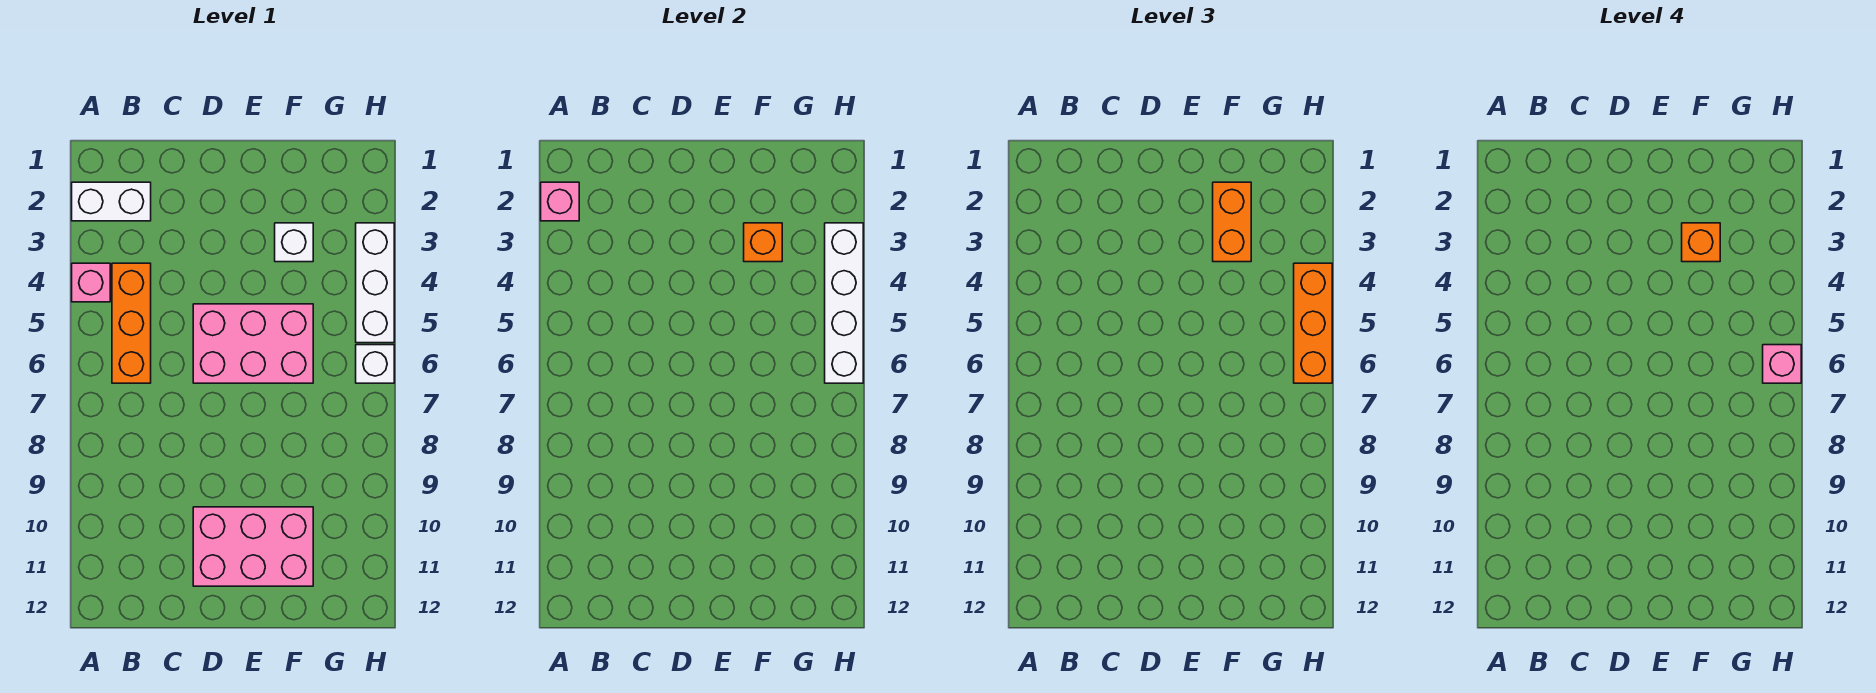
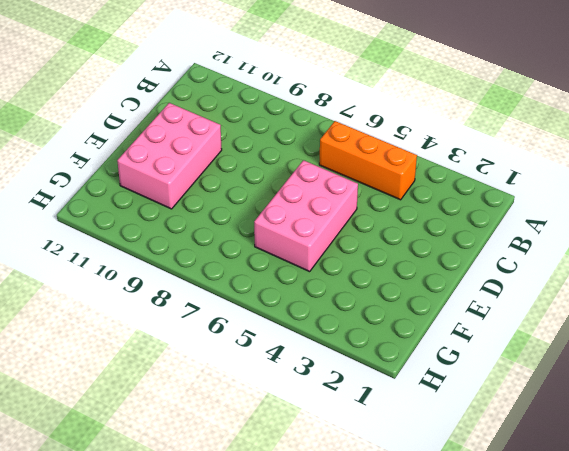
none -> white 1x2 brick [72,182,151,221]
none -> pink 1x1 brick [72,263,110,302]
none -> white 1x1 brick [275,223,313,262]

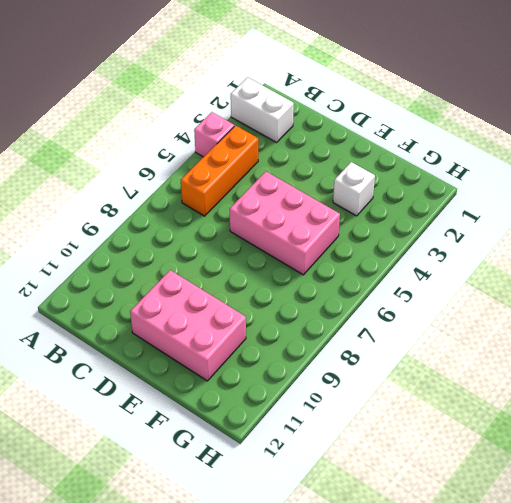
none -> white 1x3 brick [356,223,394,343]
none -> white 1x1 brick [356,345,394,383]
none -> pink 1x1 brick [541,182,579,221]

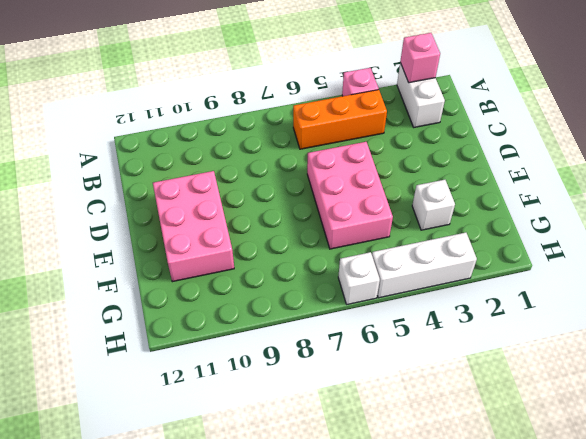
none -> orange 1x1 brick [744,223,782,262]
none -> white 1x4 brick [825,223,863,383]
none -> orange 1x2 brick [1213,182,1251,262]

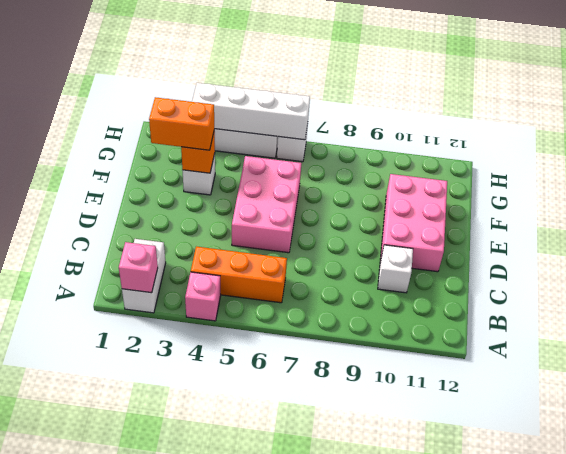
white 1x1 brick [378,245,413,293] -> none
none -> orange 1x3 brick [1294,263,1332,383]
none -> orange 1x1 brick [1682,223,1720,262]
none -> pink 1x1 brick [1763,345,1801,383]

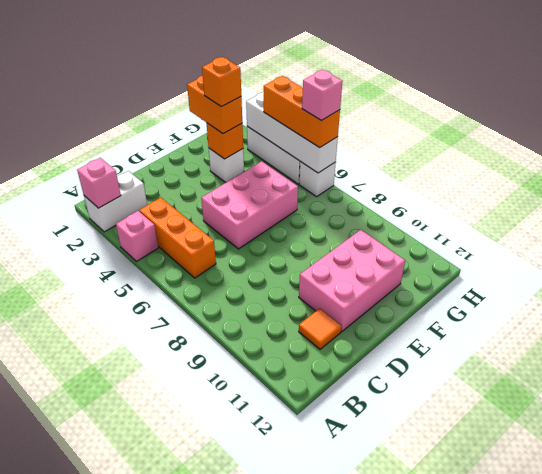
orange 1x1 tile [299,309,341,349] -> none

